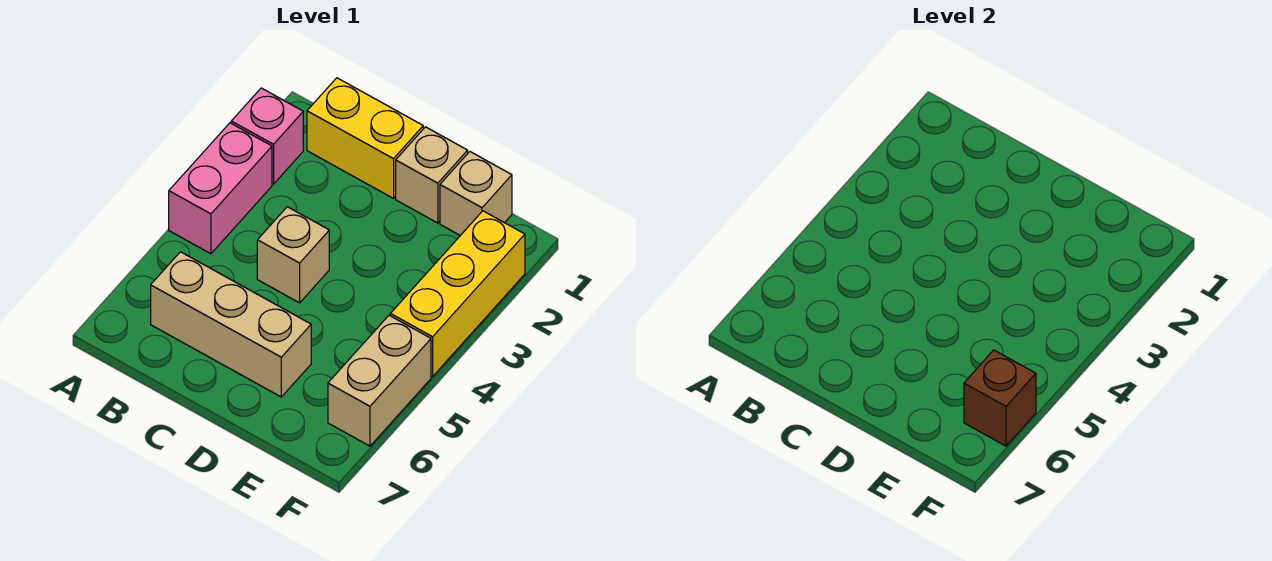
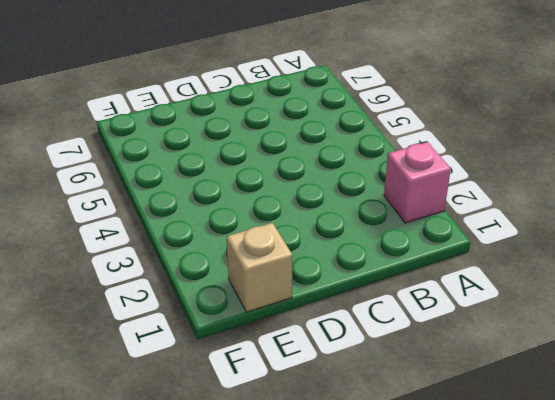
none -> pink 1x2 brick [169,123,272,254]
none -> yellow 1x2 brick [307,78,423,198]

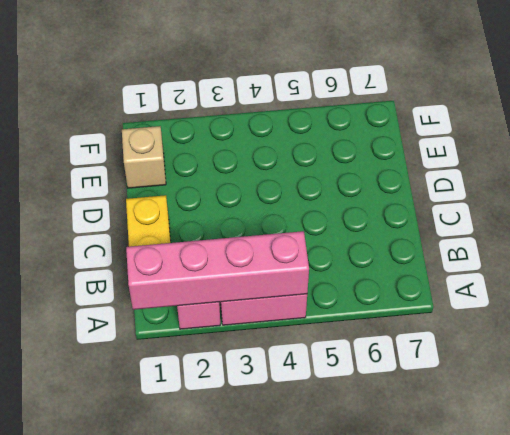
pink 1x4 brick [126,231,309,310] -> none
none -> tan 1x3 brick [151,252,311,397]
none -> tan 1x1 brick [257,207,329,303]

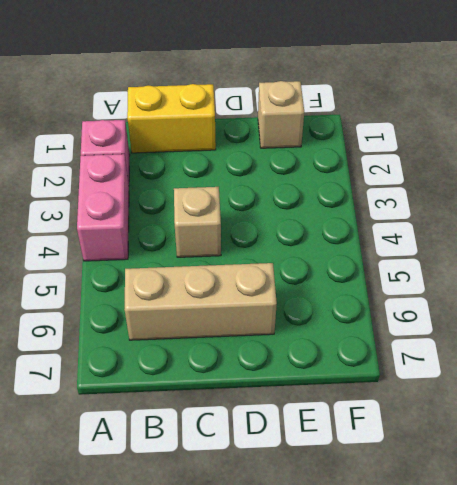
none -> tan 1x1 brick [396,127,468,223]
none -> yellow 1x3 brick [390,211,525,376]

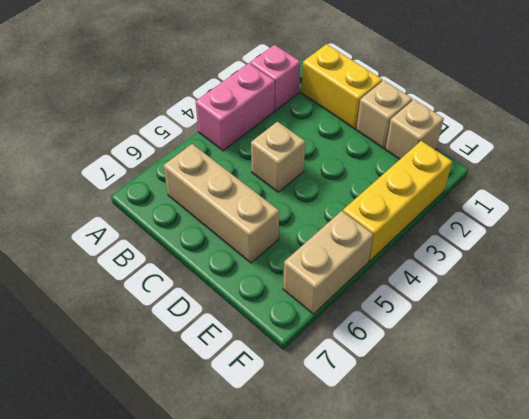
none -> brown 1x1 brick [964,350,1036,446]

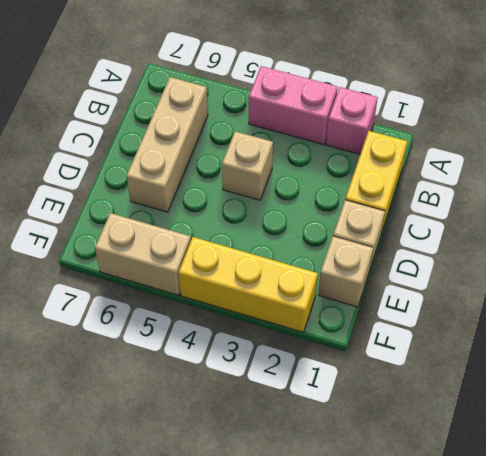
none -> brown 1x1 brick [964,350,1036,446]

